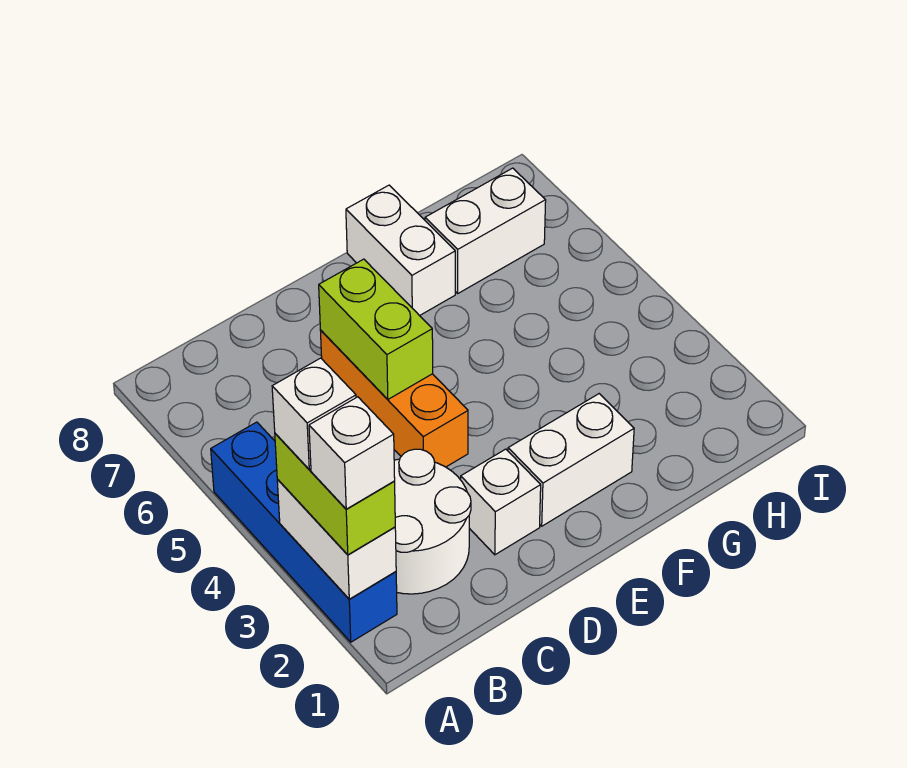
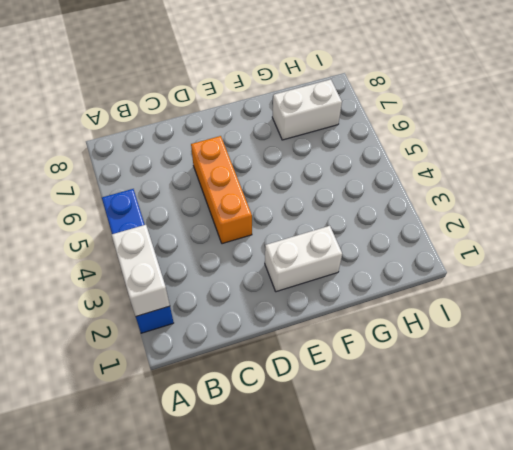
none -> white 2x2 round brick [394,449,471,594]
none -> white 1x1 brick [461,449,541,555]
none -> white 1x2 brick [346,185,455,316]

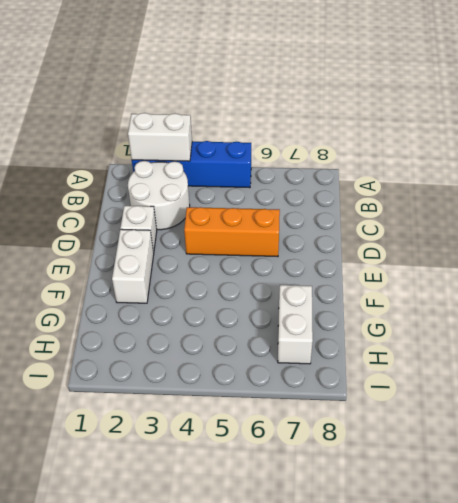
none -> white 1x2 brick [346,185,455,316]
none -> lime 1x2 brick [319,259,433,399]
none -> lime 1x2 brick [275,434,395,555]

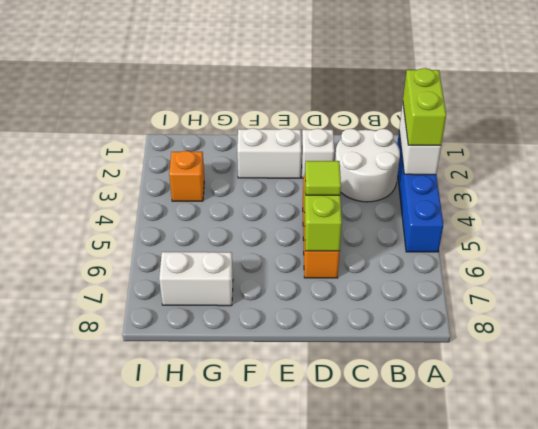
lime 1x1 tile [305,161,341,195] -> none
orange 1x1 brick [169,151,204,201] -> none
none -> white 1x2 brick [346,185,455,316]
none -> white 1x1 brick [309,397,395,509]
none -> white 1x1 brick [272,358,356,470]

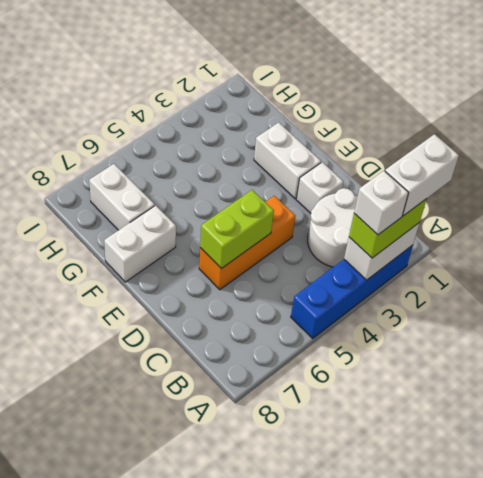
white 1x2 brick [385,134,459,216] -> white 1x1 brick [309,397,395,509]

